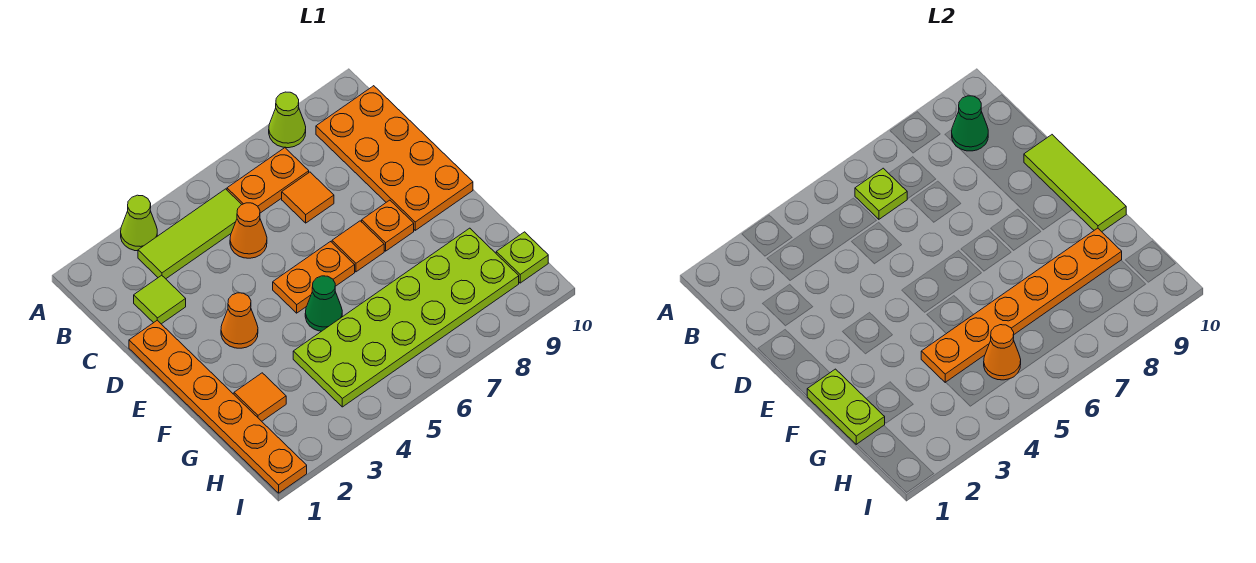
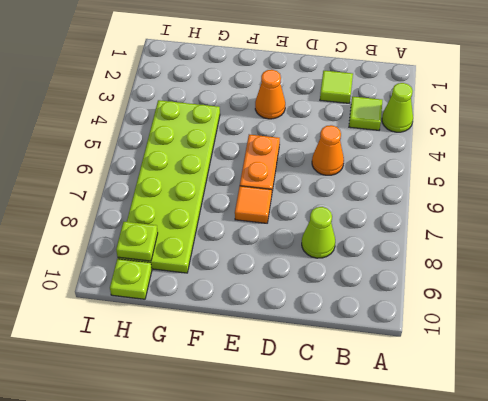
lime 1x1 tile [349,96,382,130] -> lime 1x3 tile [138,189,242,279]
lime 1x1 cone [302,207,335,258] -> lime 1x1 cone moved to [269,92,306,148]
lime 1x1 plate [116,222,158,261] -> lime 1x1 plate moved to [855,168,907,219]
none -> orange 1x2 plate [227,148,309,213]
none -> orange 2x4 plate [316,86,473,230]
none -> orange 1x1 tile [282,172,334,223]

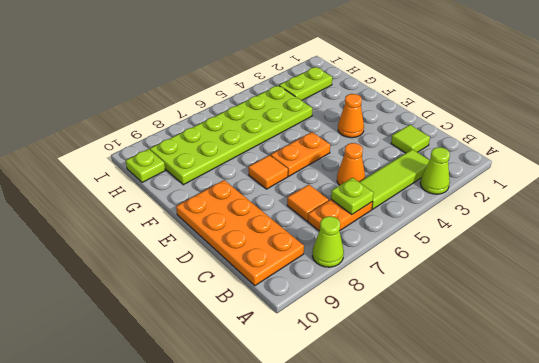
lime 1x2 plate [279,67,332,100] -> lime 1x2 plate turned to [807,369,885,444]
none -> orange 1x6 plate [129,320,307,493]
none -> orange 1x1 plate [362,200,414,251]
none -> green 1x1 cone [305,276,342,331]

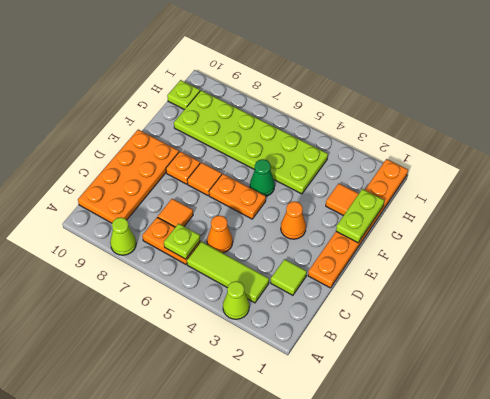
none -> green 1x1 cone [952,96,988,151]
none -> lime 1x3 tile [1024,135,1126,232]
none -> orange 1x6 plate [921,228,1122,383]

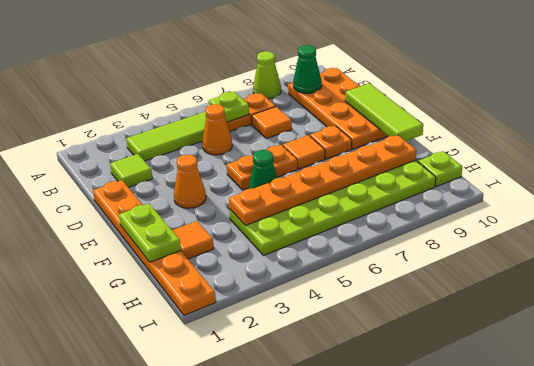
none -> lime 1x1 cone [121,195,157,251]
none -> orange 1x1 cone [984,325,1021,380]

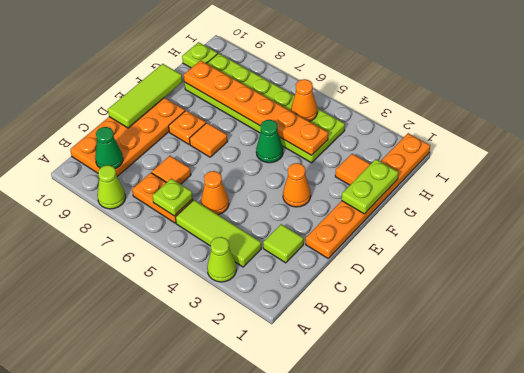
none -> orange 1x2 plate [273,242,355,313]

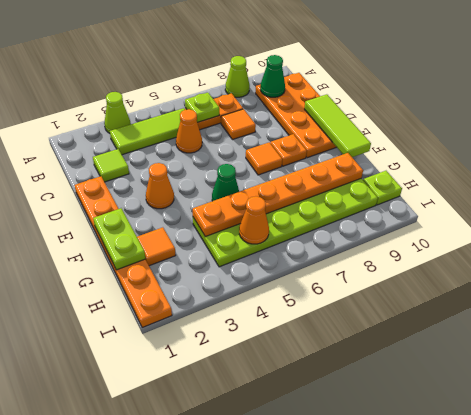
none -> orange 1x2 plate [273,242,355,313]

